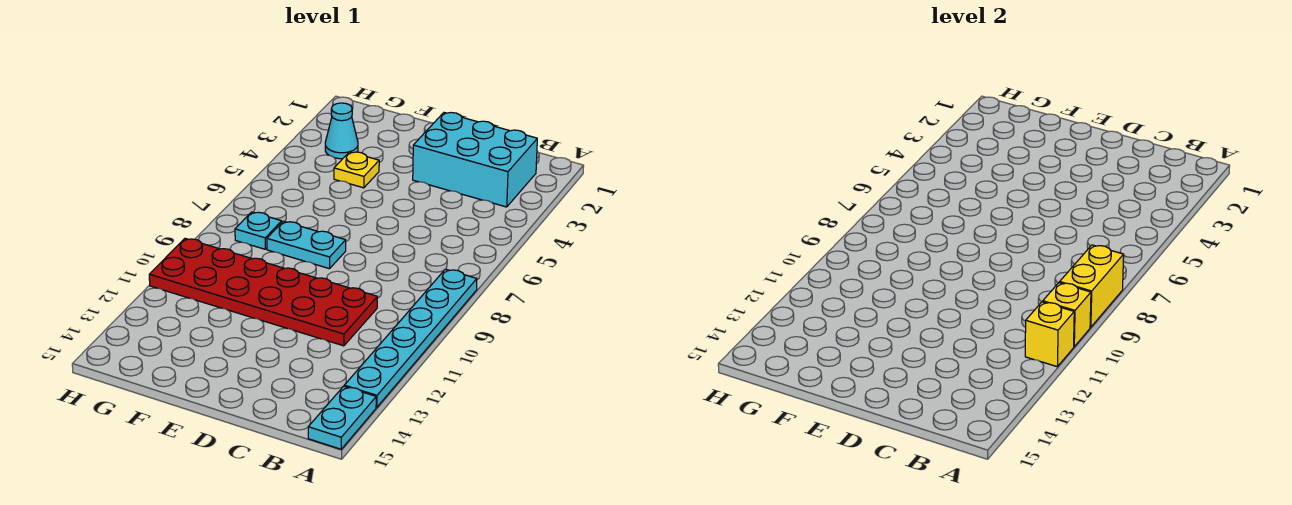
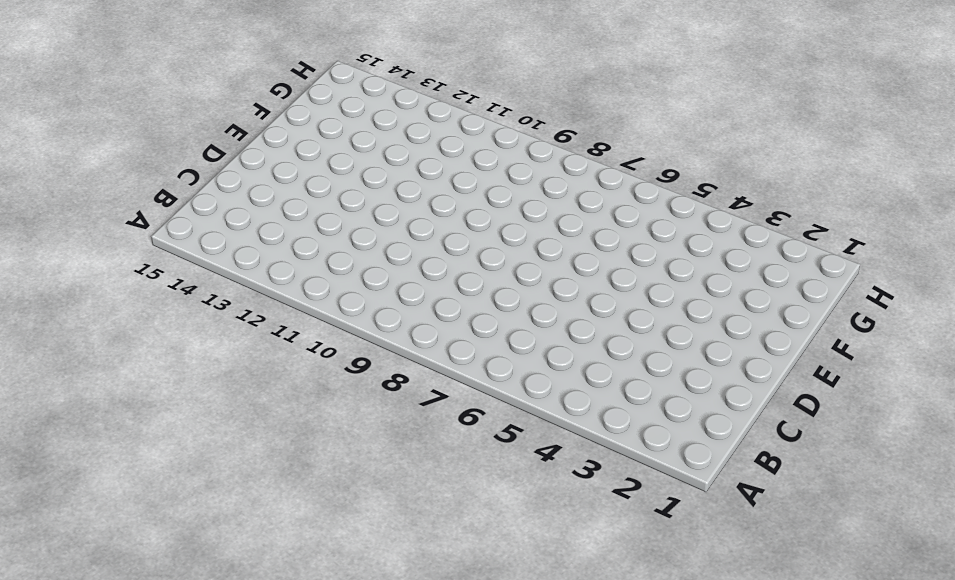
none -> cyan 1x6 plate [344,269,477,407]
none -> cyan 1x2 plate [308,386,376,449]

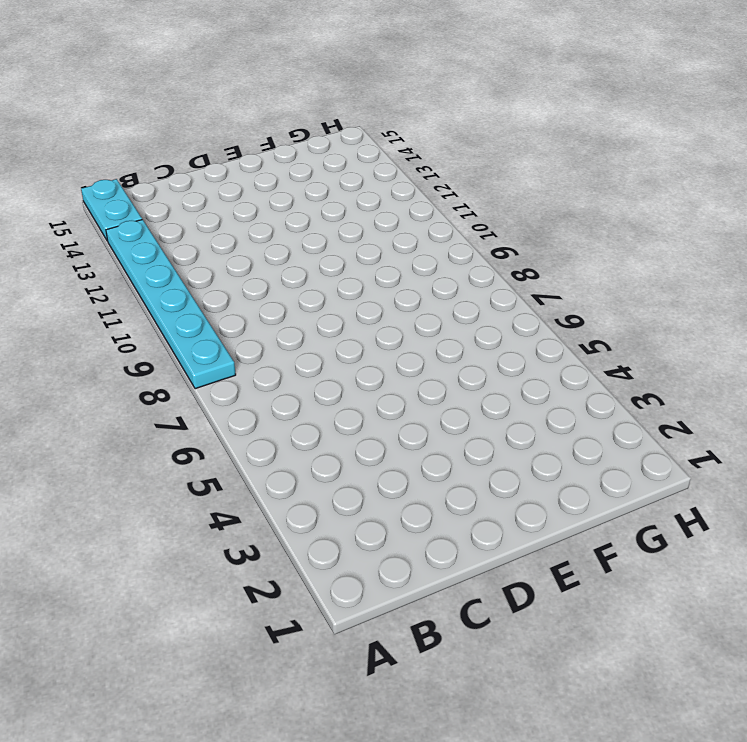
none -> cyan 2x3 brick [413,113,537,207]
none -> red 2x6 plate [149,238,378,346]

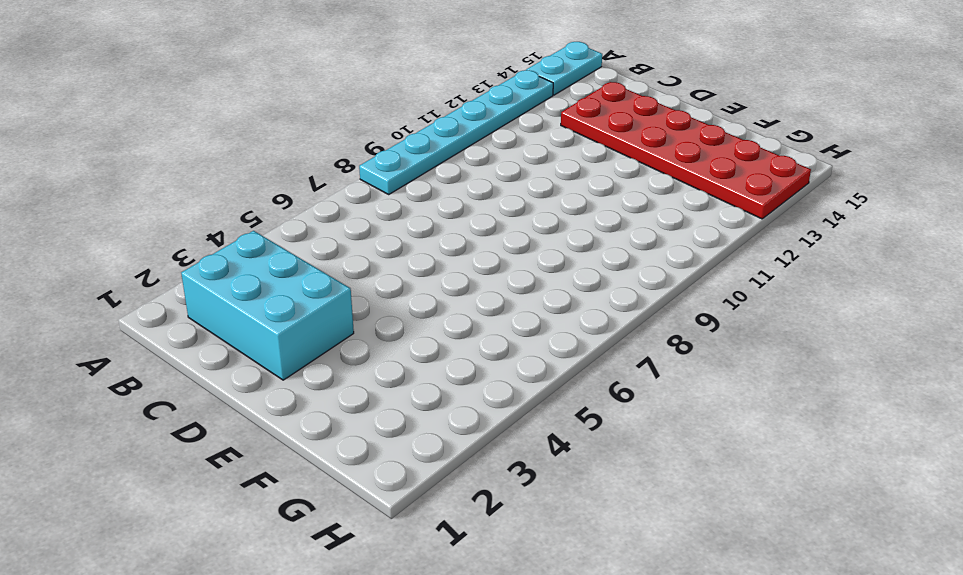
red 2x6 plate [561,82,811,219] -> red 2x6 plate moved to [149,238,378,346]
none -> cyan 1x2 plate [267,221,346,269]
none -> yellow 1x1 plate [334,152,379,188]

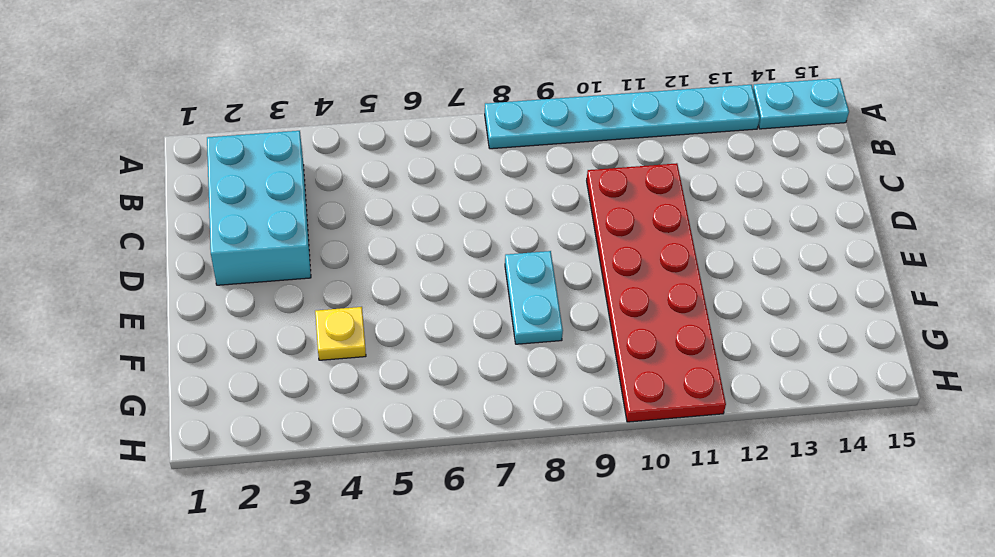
none -> cyan 1x1 cone [325,103,358,159]
none -> cyan 1x1 plate [235,212,282,249]

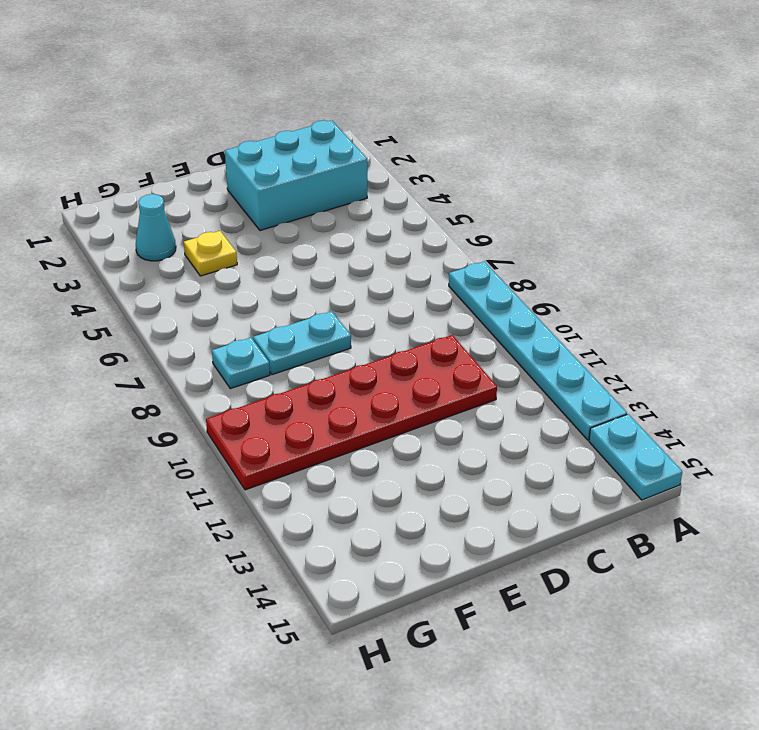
none -> yellow 1x2 brick [1060,245,1124,327]
none -> yellow 1x1 brick [1043,283,1091,347]

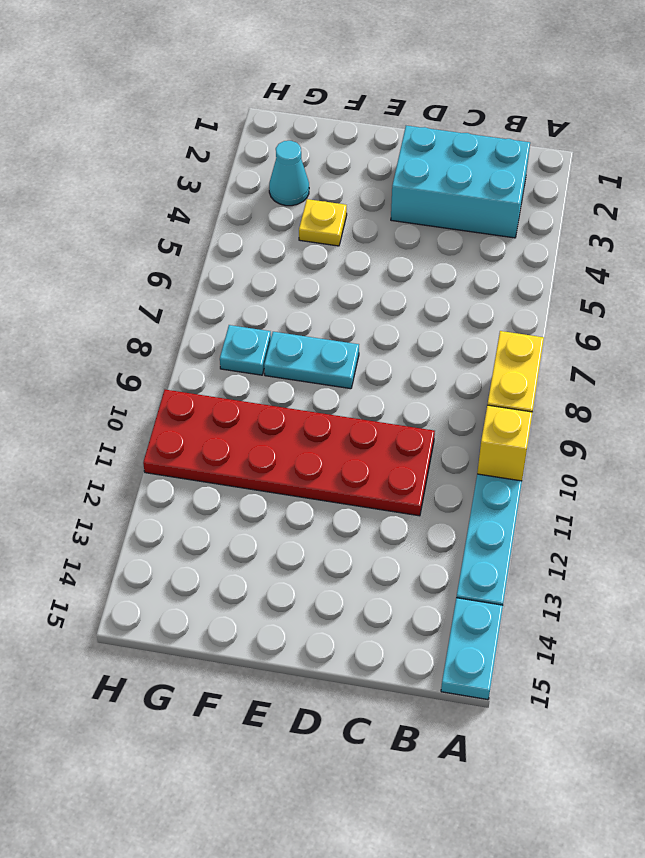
none -> yellow 1x1 brick [1025,302,1074,367]

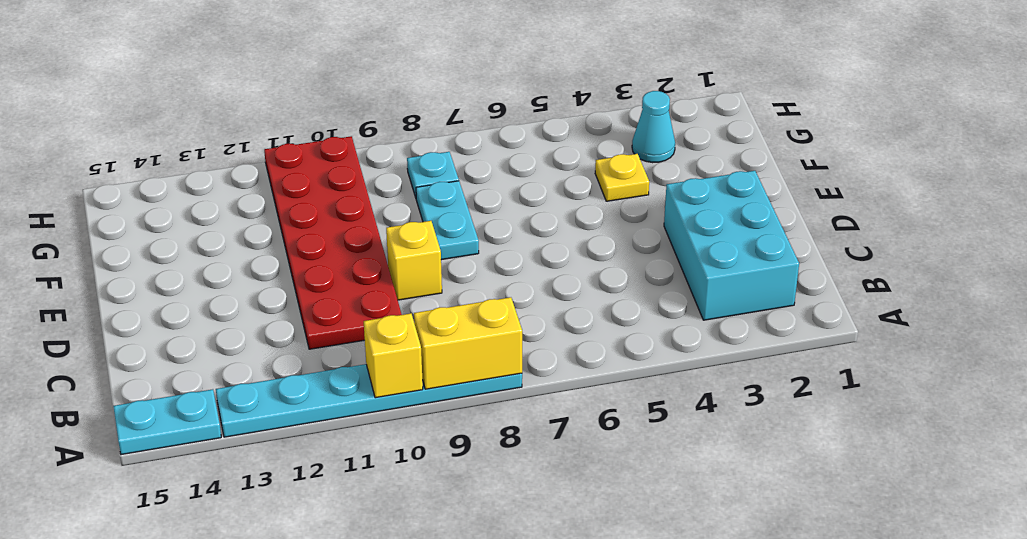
yellow 1x1 brick [386,221,442,300] -> yellow 1x1 brick moved to [1025,302,1074,367]

